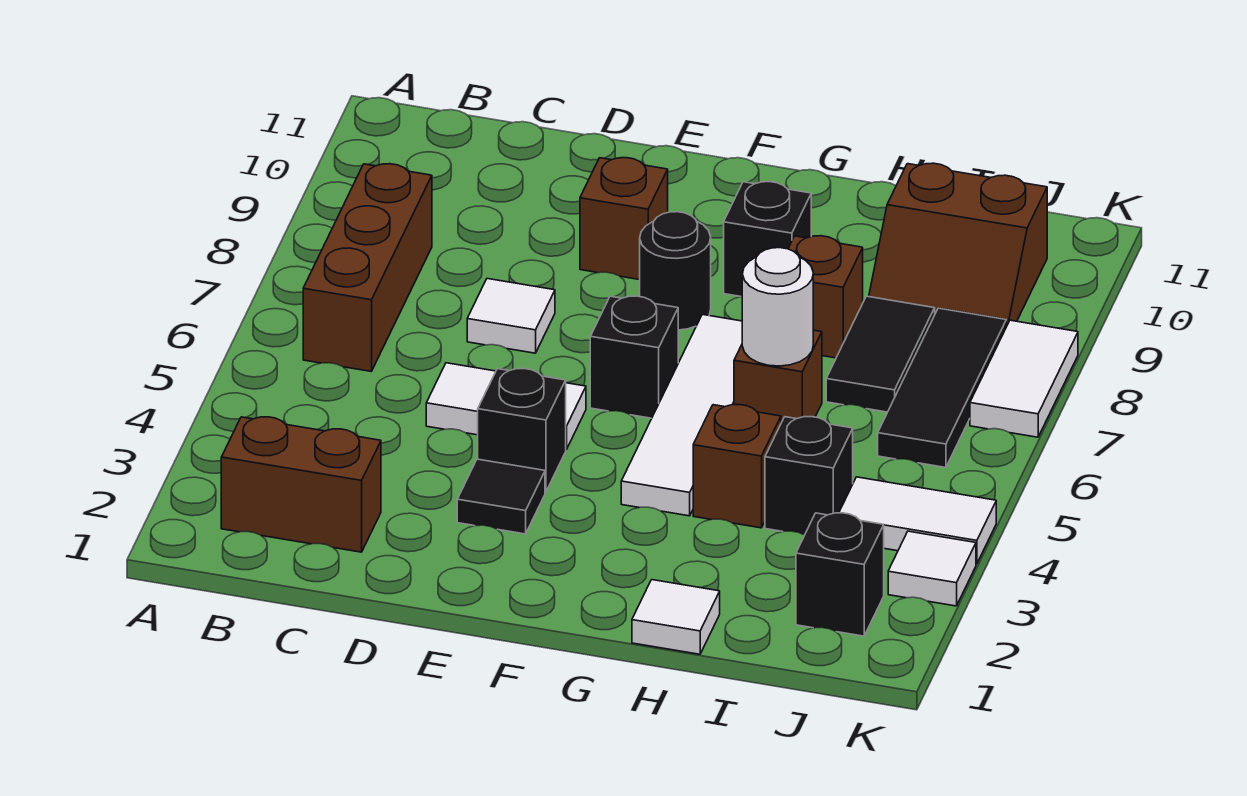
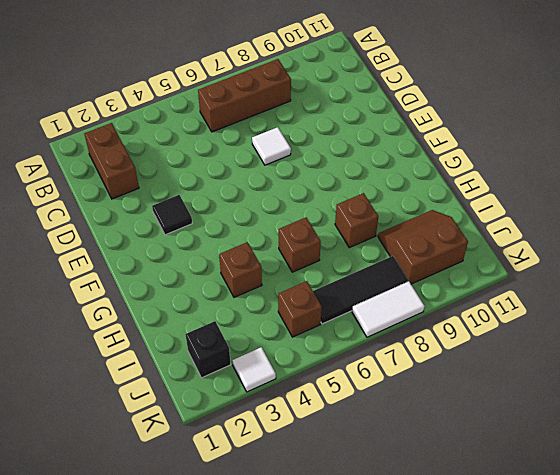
brown 2x2 slope [378,210,468,284] -> brown 2x2 slope turned to [869,163,1047,327]
brown 1x1 brick [278,281,322,337] -> brown 1x1 brick moved to [580,158,668,280]
none -> white 1x2 tile [426,363,586,450]
none -> black 1x1 brick [478,369,566,492]
none -> black 1x1 brick [590,296,678,418]

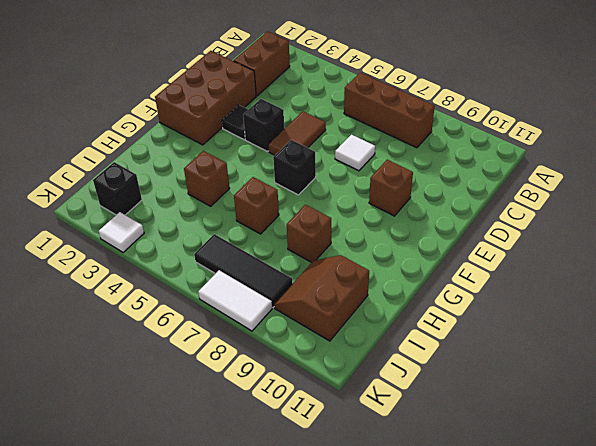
brown 2x3 brick [155,51,256,145] -> none
brown 1x2 tile [268,111,326,155] -> white 1x2 tile [426,363,586,450]
none -> black 1x1 round brick [640,212,711,330]
none -> white 1x4 tile [621,314,742,516]
none -> black 1x1 brick [724,182,811,297]

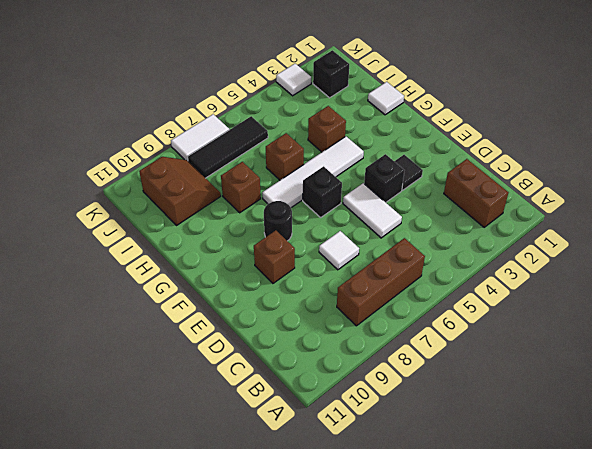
none -> black 1x1 brick [724,182,811,297]
none -> black 1x1 brick [765,417,853,535]
none -> black 1x2 tile [826,296,935,412]

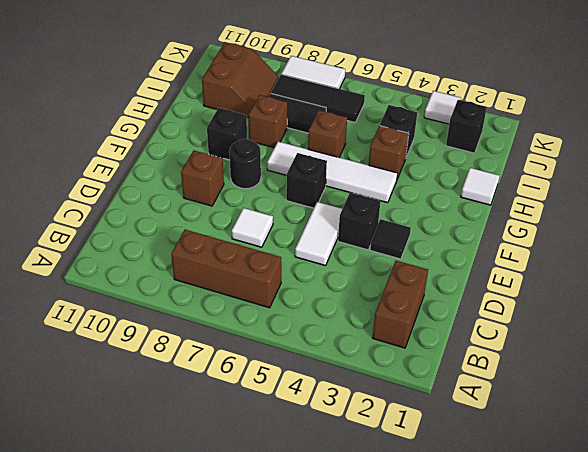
none -> white 1x2 tile [839,477,996,564]
none -> white 1x1 round brick [742,248,813,366]

